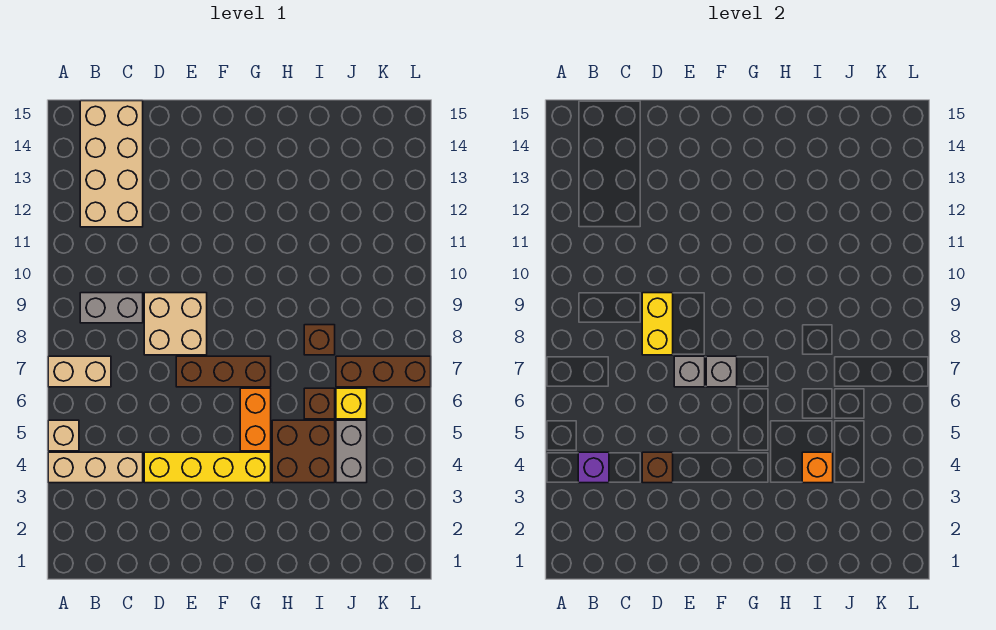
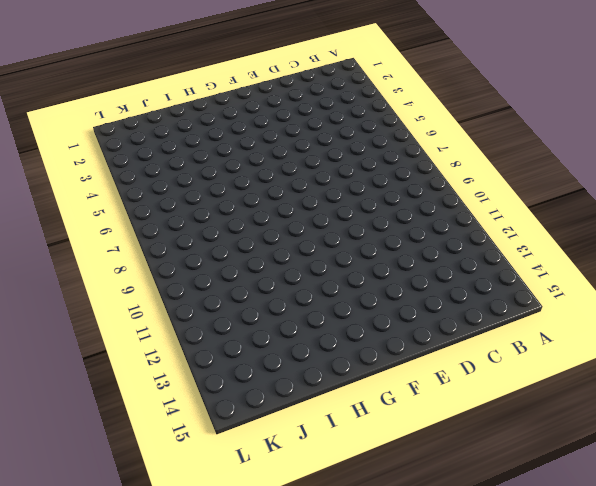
none -> tan 1x3 brick [48,452,143,483]
none -> tan 1x1 brick [48,420,79,451]
none -> tan 1x2 brick [48,356,111,387]

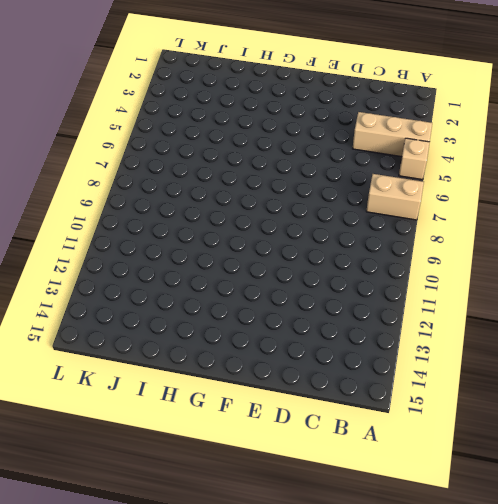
none -> grey 1x2 brick [80,293,143,323]
none -> tan 2x4 brick [80,101,143,227]
none -> yellow 1x4 brick [144,452,271,483]

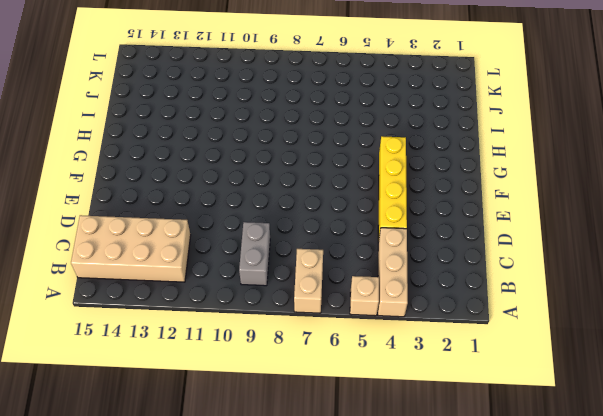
none -> tan 2x2 brick [144,293,207,355]
none -> brown 1x3 brick [176,356,271,387]
none -> orange 1x2 brick [240,388,271,451]

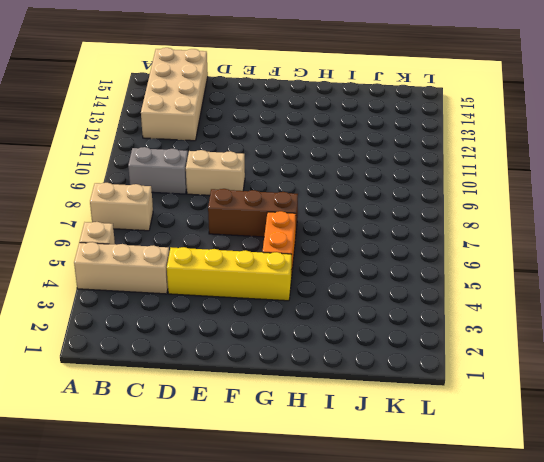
tan 1x2 brick [186,150,245,195] -> tan 2x2 brick [144,293,207,355]
none -> brown 2x2 brick [272,420,335,483]
none -> brown 1x1 brick [304,388,335,419]
none -> brown 1x1 brick [304,325,335,355]

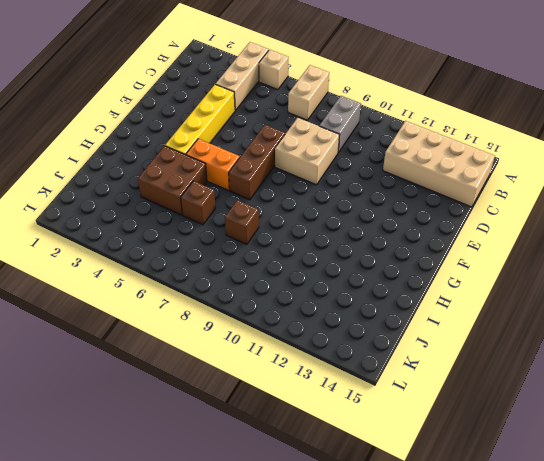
none -> grey 1x2 brick [336,420,367,483]
none -> yellow 1x1 brick [336,388,367,419]
none -> brown 1x3 brick [336,356,431,387]

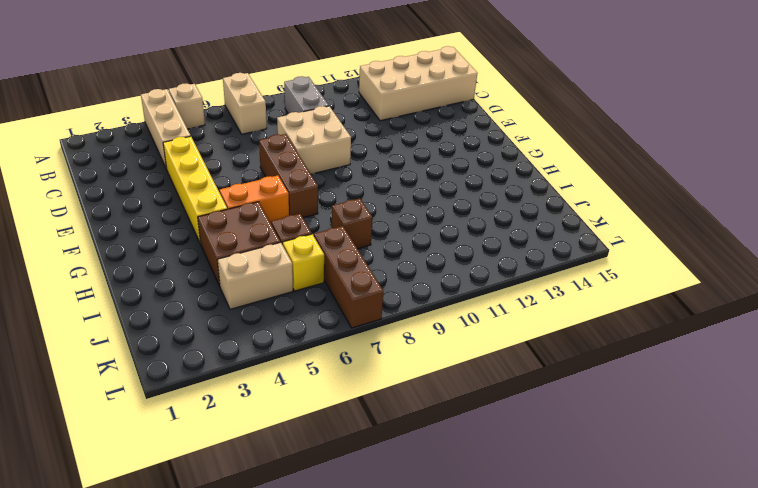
tan 1x2 brick [217,242,293,309] -> grey 1x2 brick [336,420,367,483]
none -> purple 1x1 brick [578,452,609,483]
none -> brown 1x1 brick [642,452,673,483]
none -> yellow 1x2 brick [642,293,673,355]

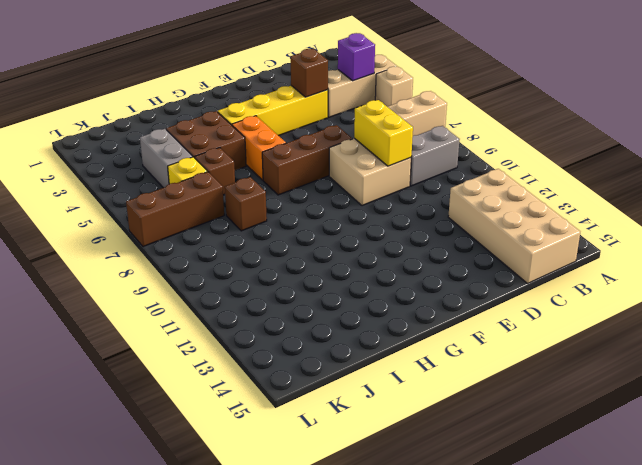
none -> grey 1x1 brick [674,356,705,387]
none -> grey 1x1 brick [706,356,737,387]
none -> orange 1x1 brick [802,452,833,483]

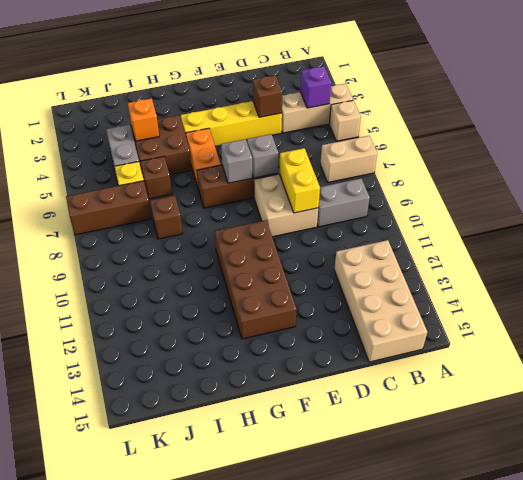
brown 2x4 brick [215,220,297,339] -> none

